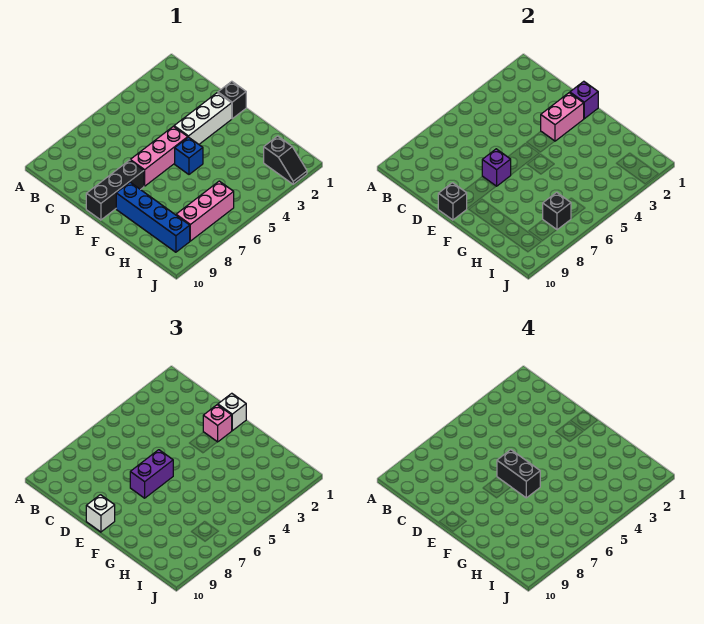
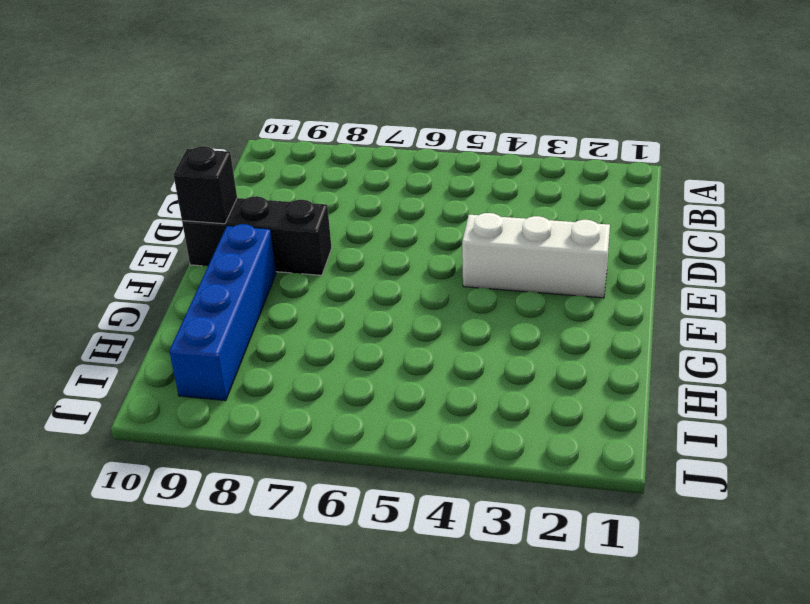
none -> black 1x1 brick [218,81,246,119]
none -> pink 1x3 brick [130,126,188,186]
none -> blue 1x1 brick [175,137,203,174]

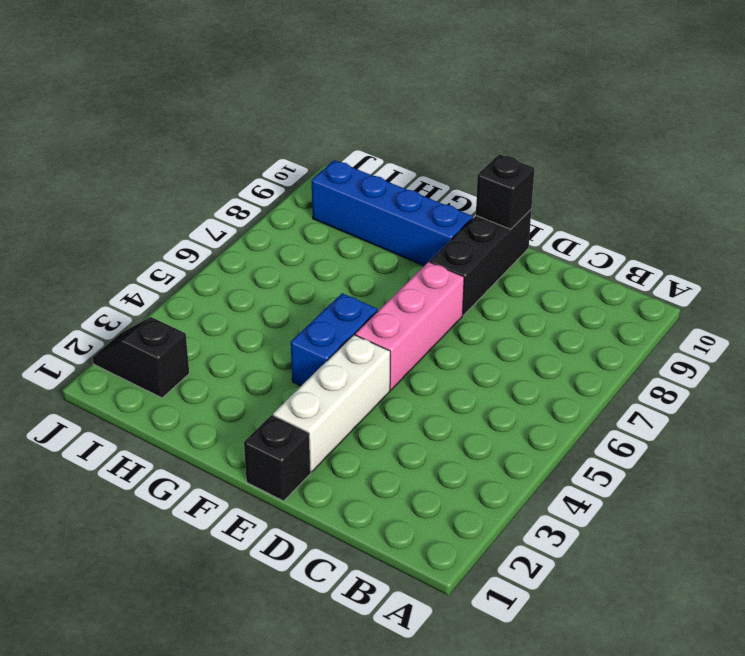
blue 1x2 brick [291,293,378,386] -> blue 1x1 brick [175,137,203,174]
none -> pink 1x3 brick [176,181,234,241]
none -> purple 1x1 brick [570,81,598,119]
none -> pink 1x2 brick [541,93,584,141]

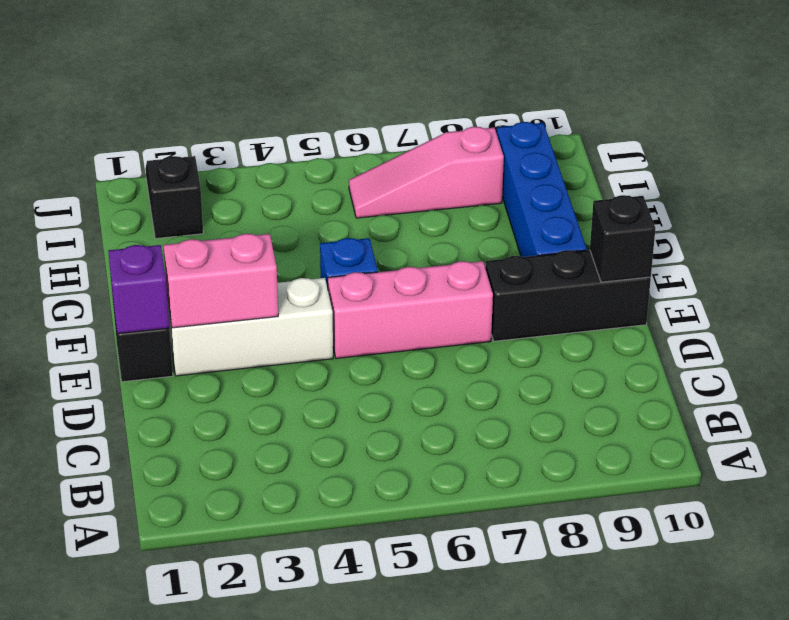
pink 1x3 slope [349,127,504,218] -> pink 1x3 brick [176,181,234,241]
none -> purple 1x1 brick [482,149,511,186]
none -> black 1x1 brick [543,192,571,230]
none -> white 1x1 brick [218,393,246,431]

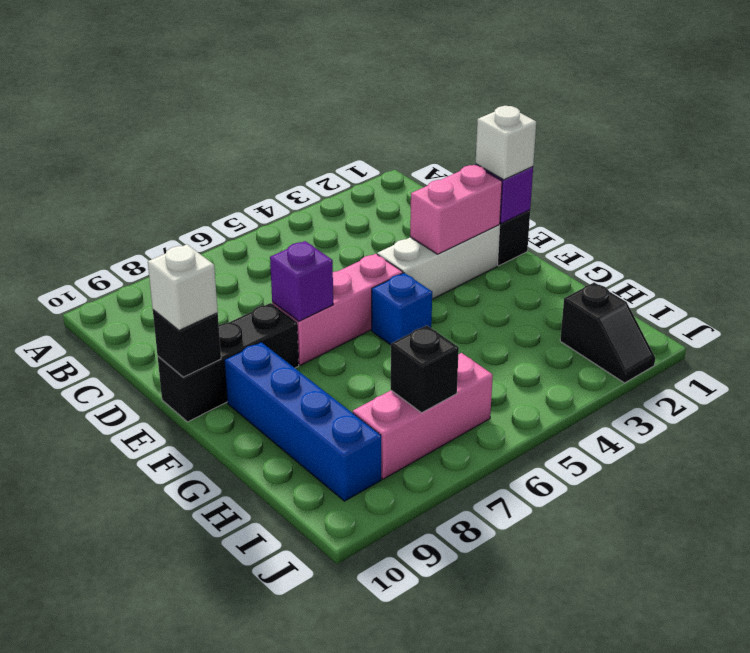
none -> pink 1x1 brick [203,405,232,442]
none -> purple 1x2 brick [130,450,173,498]
none -> black 1x2 brick [497,450,540,498]

